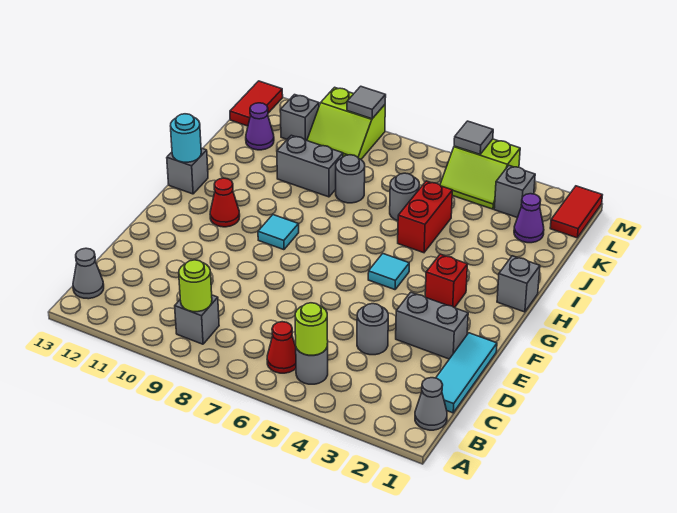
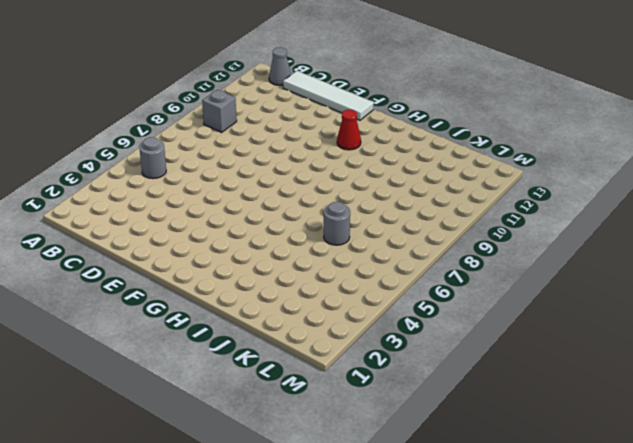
white 1x4 tile [283,71,374,120] -> none
none -> grey 1x1 cone [415,378,447,430]
none -> red 1x1 cone [267,322,296,373]
none -> cyan 1x3 tile [436,333,497,413]
none -> grey 1x1 round brick [357,304,388,355]

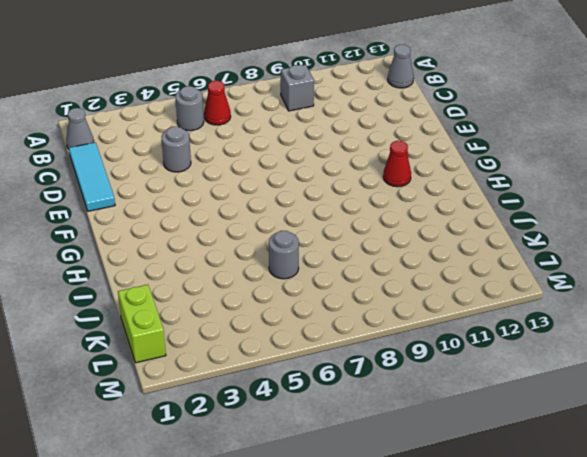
lime 1x2 brick [118,285,166,363] -> red 1x2 tile [550,186,602,238]
none -> grey 1x2 brick [396,292,468,359]
none -> red 1x1 brick [425,254,468,308]
none -> cyan 1x1 tile [368,254,409,290]
none -> cyan 1x1 tile [258,215,299,250]

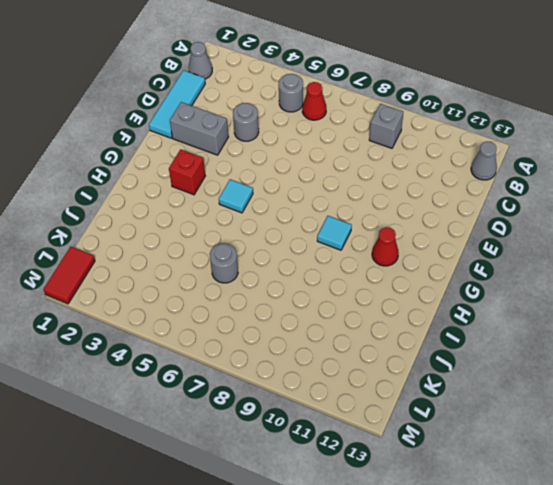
none -> grey 1x1 brick [497,256,540,312]
none -> grey 1x1 brick [167,148,208,194]
none -> red 1x2 brick [398,181,452,253]
none -> grey 1x1 round brick [336,155,365,203]

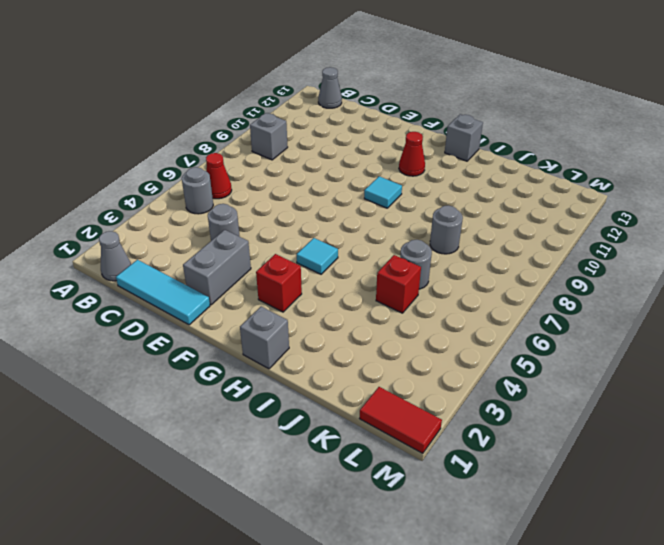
red 1x1 brick [376,255,421,313] -> red 1x2 brick [398,181,452,253]
none -> grey 1x2 brick [277,135,343,197]
none -> purple 1x1 cone [514,194,544,243]
none -> purple 1x1 cone [246,103,274,150]
none -> grey 1x1 brick [494,166,535,218]

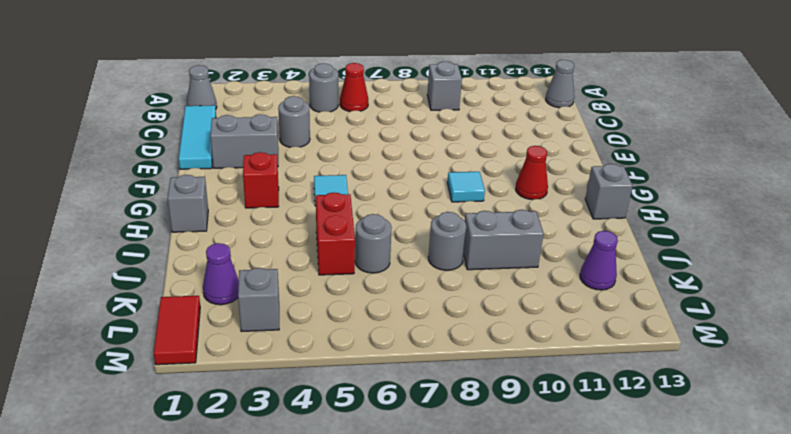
none -> lime 2x2 slope [440,139,520,209]
none -> lime 2x2 slope [307,87,385,159]
none -> grey 1x1 brick [280,95,319,140]
none -> red 1x2 tile [230,81,283,126]

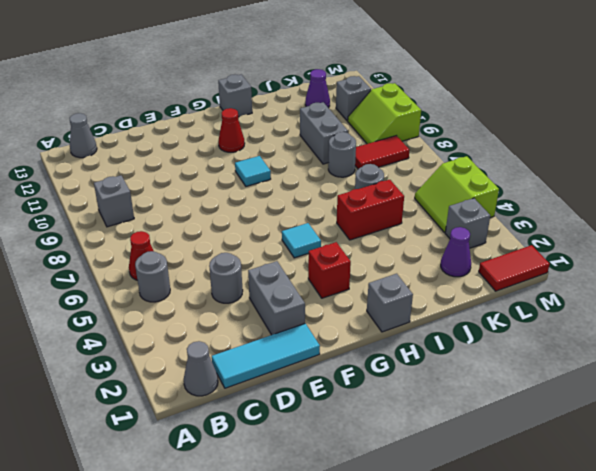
red 1x2 tile [355,136,410,169] -> red 1x2 tile moved to [230,81,283,126]
none -> lime 1x1 round brick [295,303,328,355]
none -> lime 1x1 round brick [179,260,212,312]
none -> cyan 1x1 round brick [171,114,201,162]
none -> grey 1x1 tile [454,121,493,154]

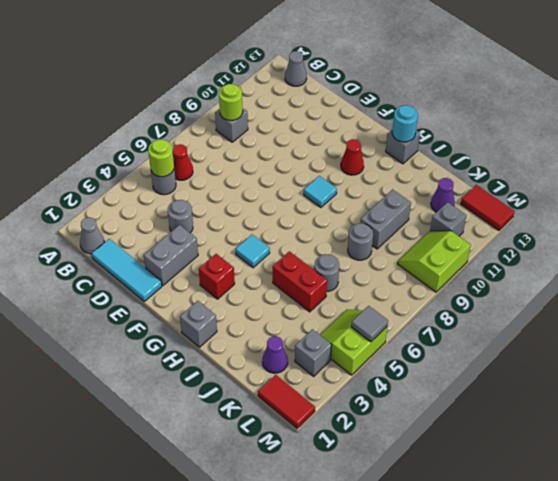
none -> grey 1x1 tile [347,86,386,119]

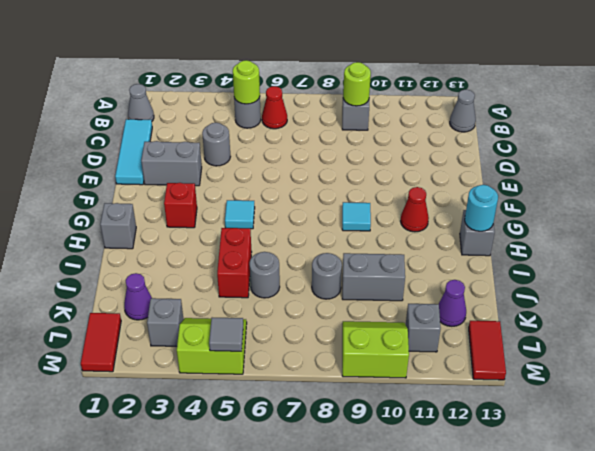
none -> grey 1x1 tile [347,86,386,119]

